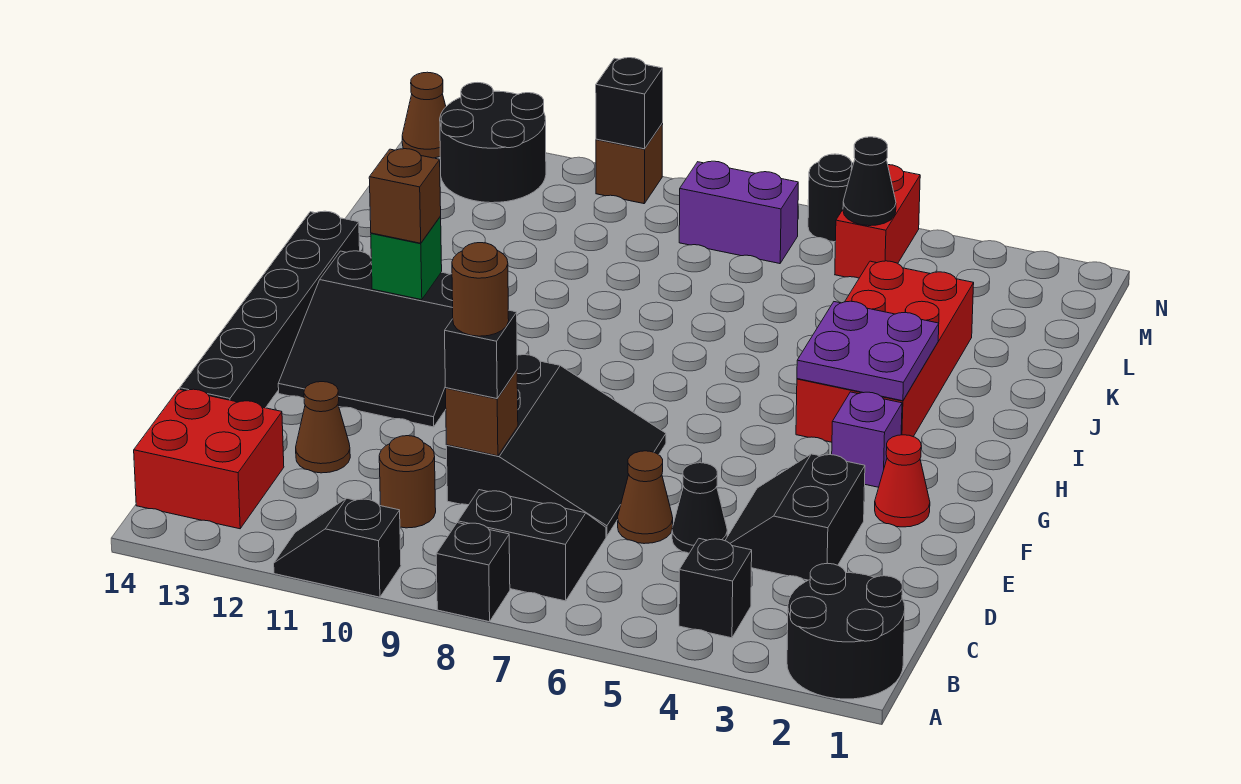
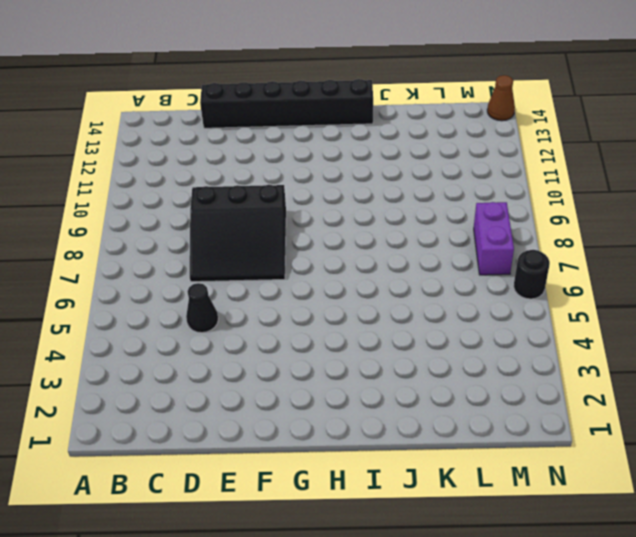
none -> black 2x2 round brick [787,563,905,699]
none -> black 1x1 brick [436,523,510,622]
none -> black 1x2 slope [274,498,401,597]
none -> black 1x1 brick [679,539,752,638]

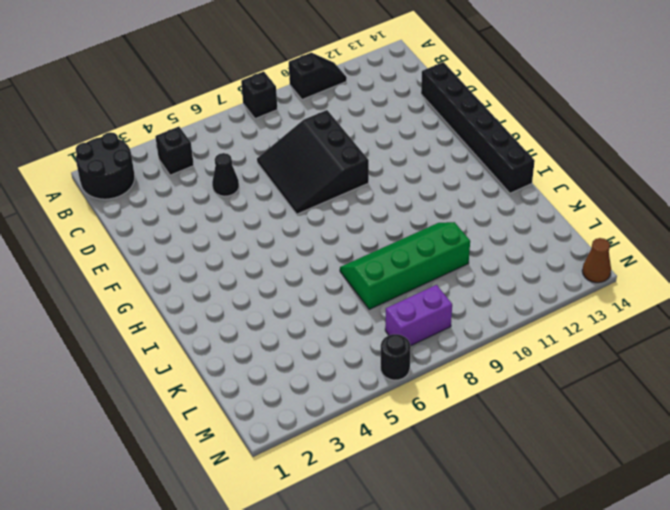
green 2x4 slope [340,222,470,309] -> none
none -> black 2x2 slope [458,490,606,601]
none -> red 2x2 brick [134,389,284,529]
none -> brown 1x1 round brick [379,436,436,528]
none -> black 2x2 slope [725,454,865,580]

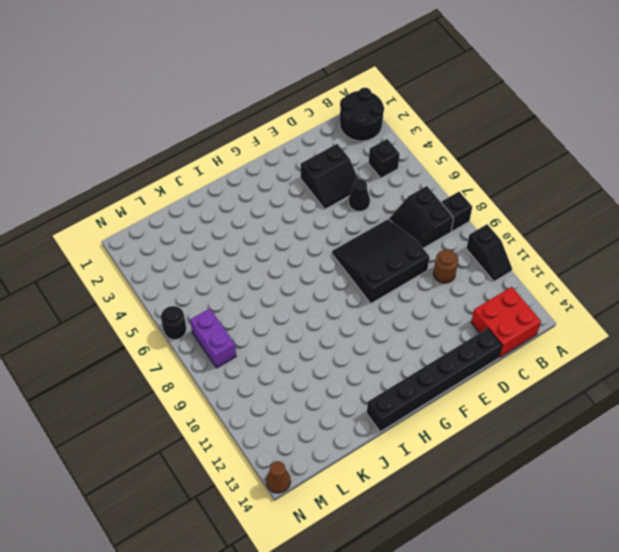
none -> brown 1x1 cone [618,451,673,544]
none -> brown 1x1 cone [296,382,350,473]
none -> red 1x1 cone [875,435,930,527]
none -> black 3x3 slope [278,251,453,427]

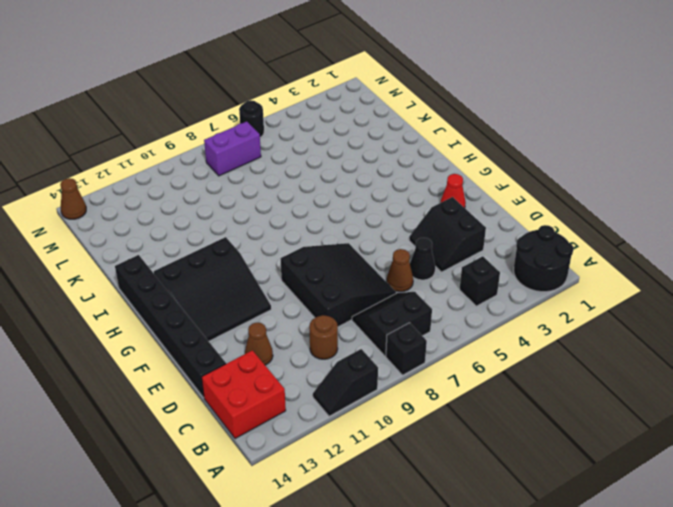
none -> purple 1x1 brick [832,392,902,487]
none -> red 2x4 brick [796,261,974,442]
none -> red 1x2 brick [835,165,920,278]
none -> black 2x2 round brick [440,83,546,203]

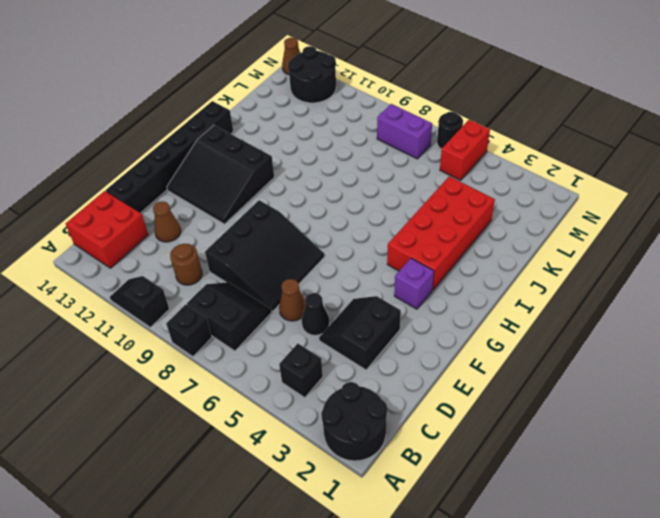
none -> red 1x1 cone [875,435,930,527]
none -> brown 1x1 brick [596,124,663,204]
none -> brown 1x1 brick [446,370,518,456]
none -> purple 2x2 plate [797,301,939,401]

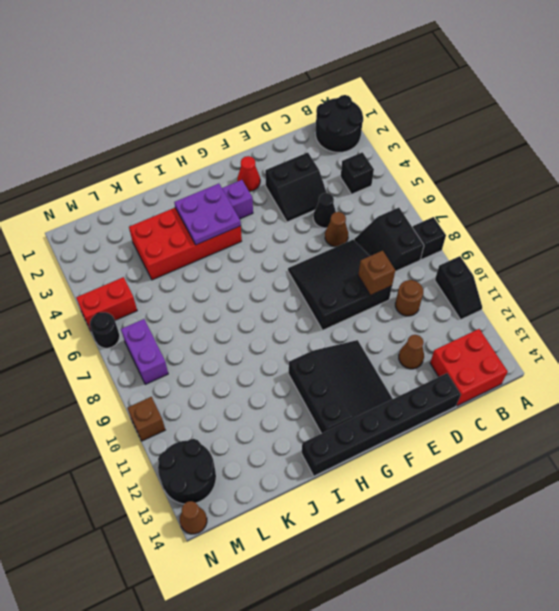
none -> green 1x1 brick [371,216,442,300]
none -> black 1x1 cone [843,137,896,226]
none -> black 1x1 brick [596,58,663,149]
none -> black 1x1 brick [445,310,517,399]

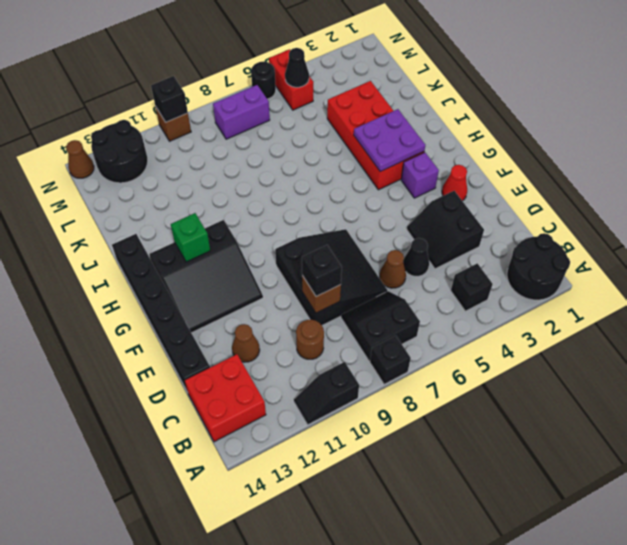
none -> brown 1x1 brick [369,149,441,243]
none -> brown 1x1 round brick [452,243,509,336]

